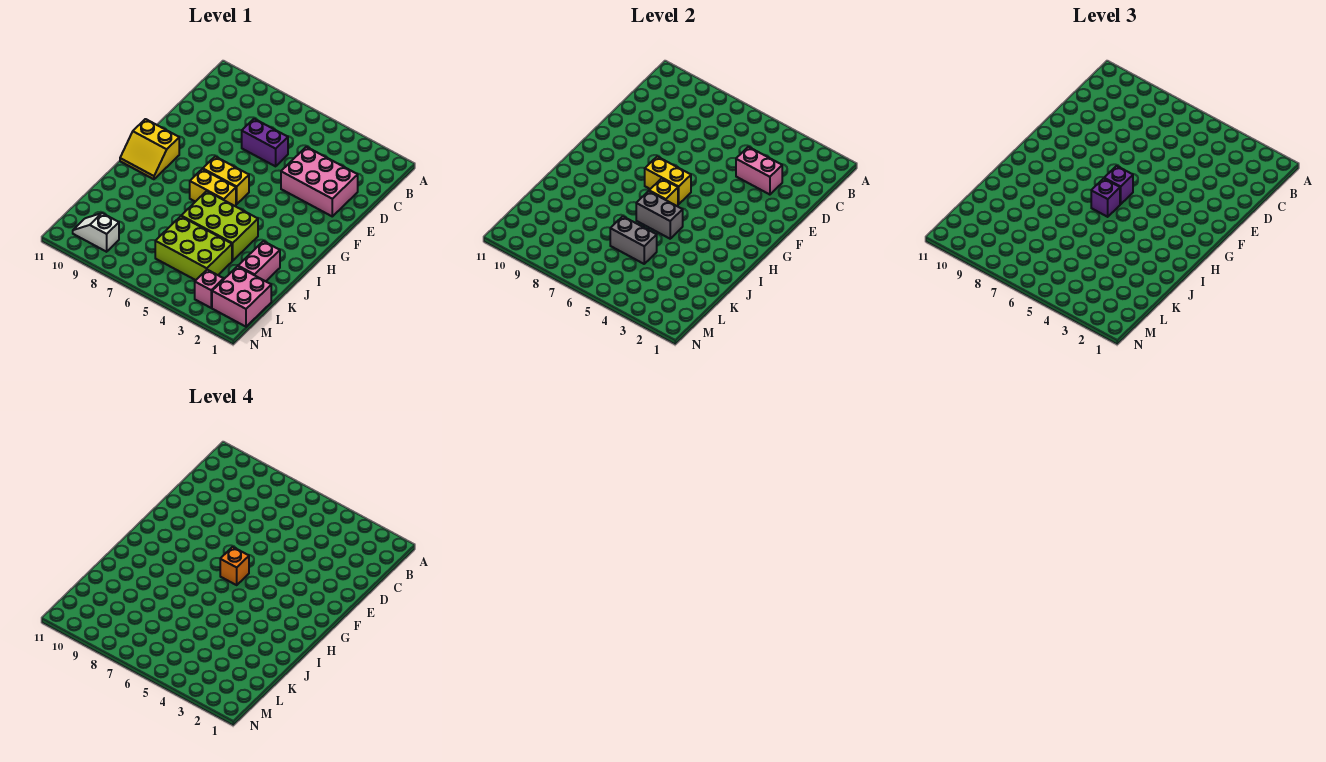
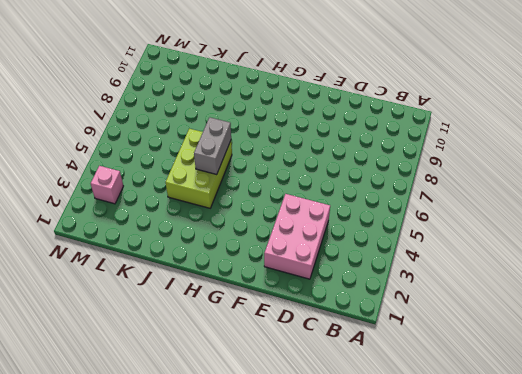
none -> purple 1x2 brick [242,119,288,166]
none -> yellow 1x2 brick [203,157,249,204]
none -> yellow 2x2 slope [120,119,179,179]

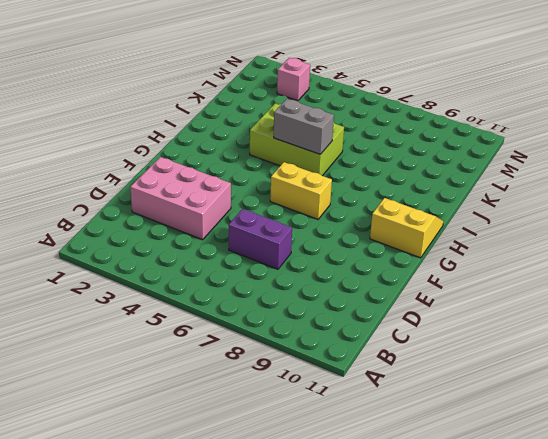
none -> yellow 1x2 brick [190,169,236,206]
none -> pink 1x2 brick [238,241,280,281]
none -> lime 2x3 brick [155,216,232,280]

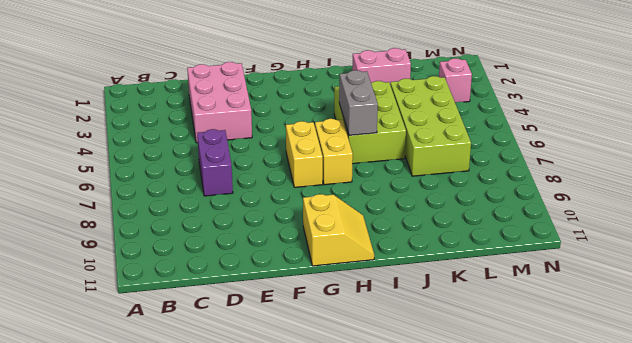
lime 2x4 brick [390,76,471,176] -> lime 2x3 brick [155,216,232,280]
none -> pink 2x2 brick [212,266,271,327]
none -> white 1x2 slope [73,213,119,252]
none -> pink 1x2 brick [736,147,782,195]

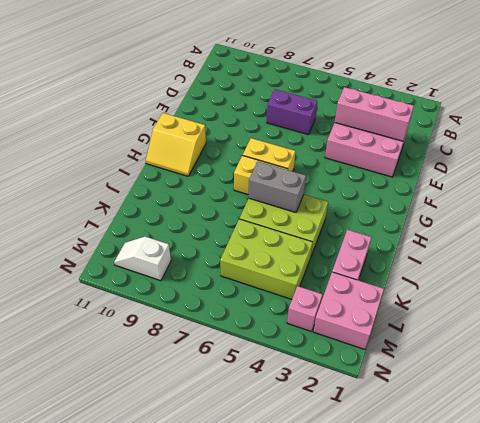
pink 1x3 brick [335,87,414,141] -> pink 1x2 brick [736,147,782,195]
none -> yellow 1x2 brick [645,157,691,204]
none -> yellow 1x1 brick [649,178,678,206]
none -> grey 1x2 brick [610,216,657,264]

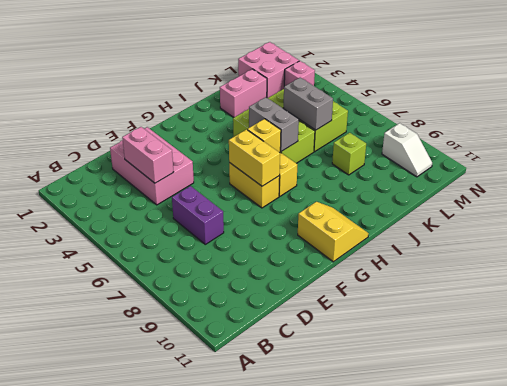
lime 1x1 brick [332,133,366,175] -> none
none -> purple 1x1 brick [1104,166,1133,204]
none -> purple 1x1 brick [1091,178,1120,217]
none -> orange 1x1 brick [220,547,249,585]

